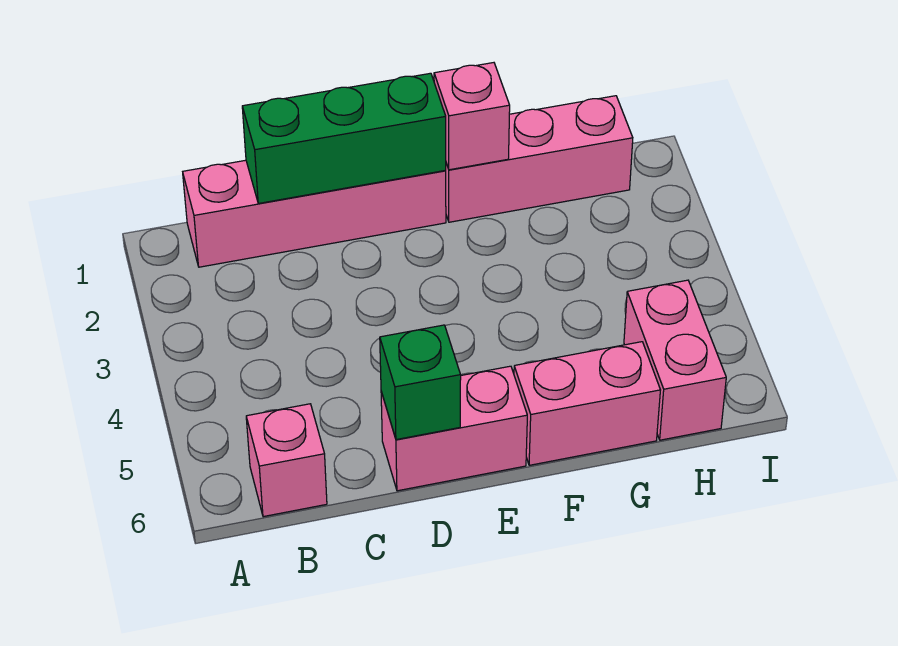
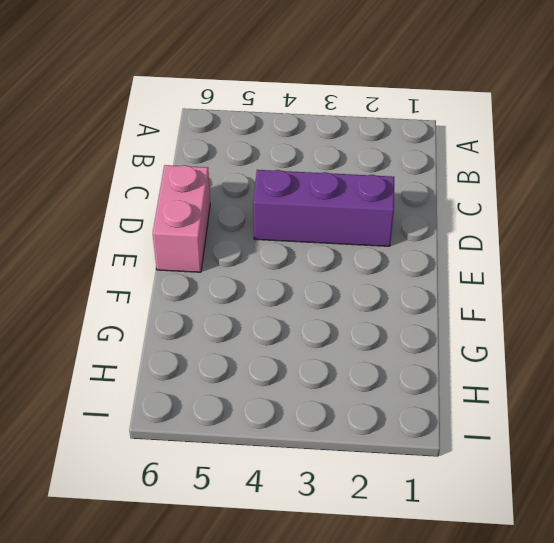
purple 1x3 brick [253,170,394,246] -> none
none -> pink 1x4 brick [183,160,446,267]
none -> pink 1x1 brick [246,404,327,517]

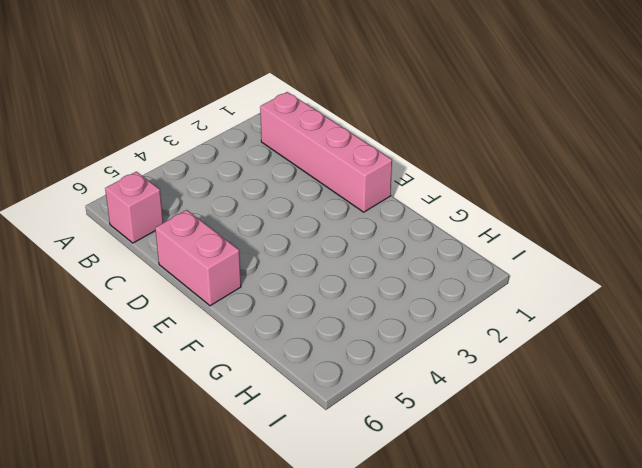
none -> pink 1x3 brick [446,96,633,222]
none -> pink 1x2 brick [514,342,660,465]

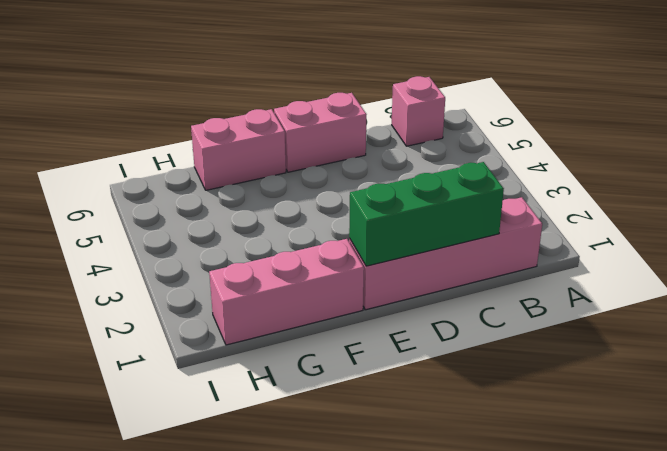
none -> pink 1x2 brick [624,280,726,440]
none -> green 1x1 brick [380,325,461,440]

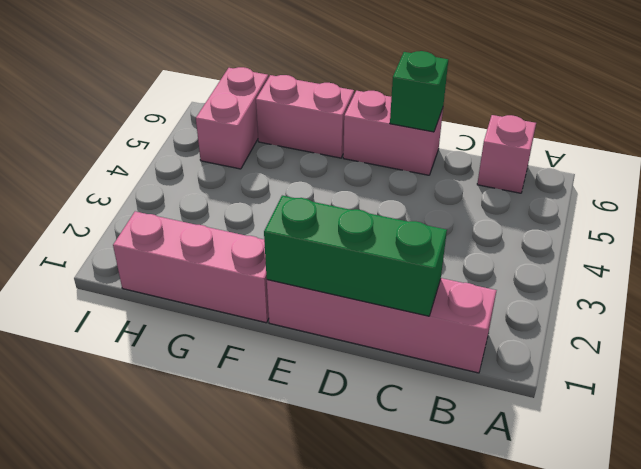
none -> pink 1x1 brick [434,63,510,170]

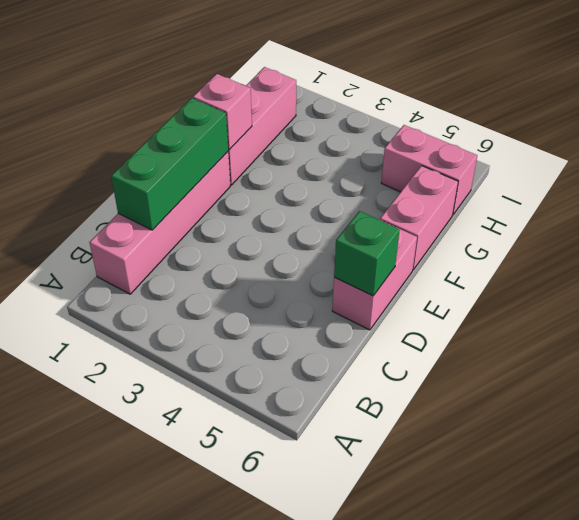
none -> pink 1x1 brick [246,404,327,517]

